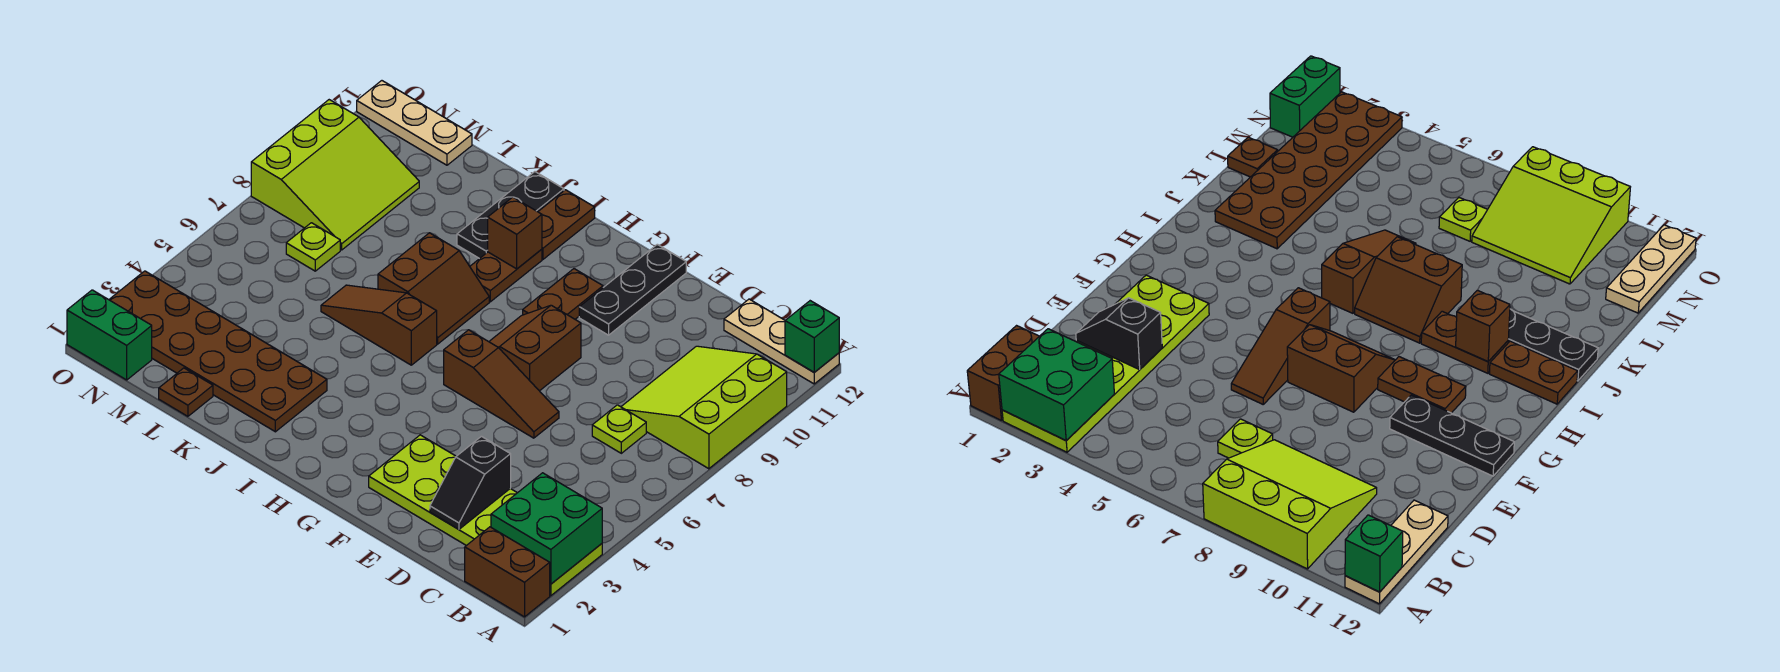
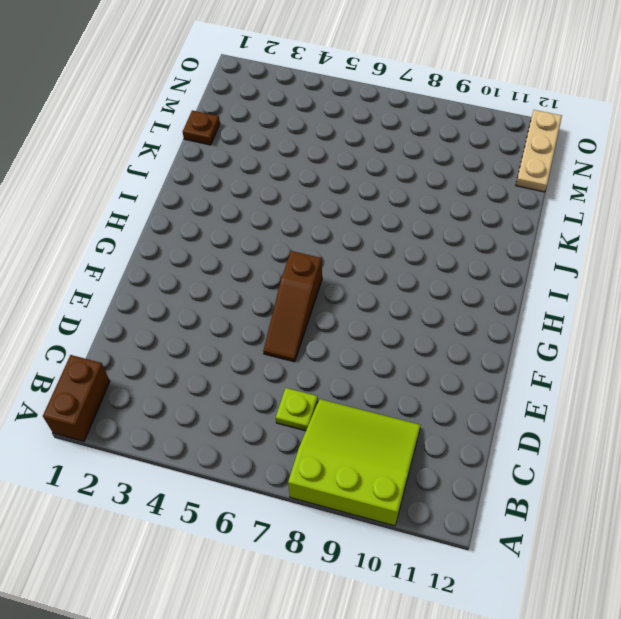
none -> lime 2x6 plate [369,435,602,596]
none -> tan 1x3 plate [724,299,839,384]
none -> brown 2x2 slope [489,305,581,391]

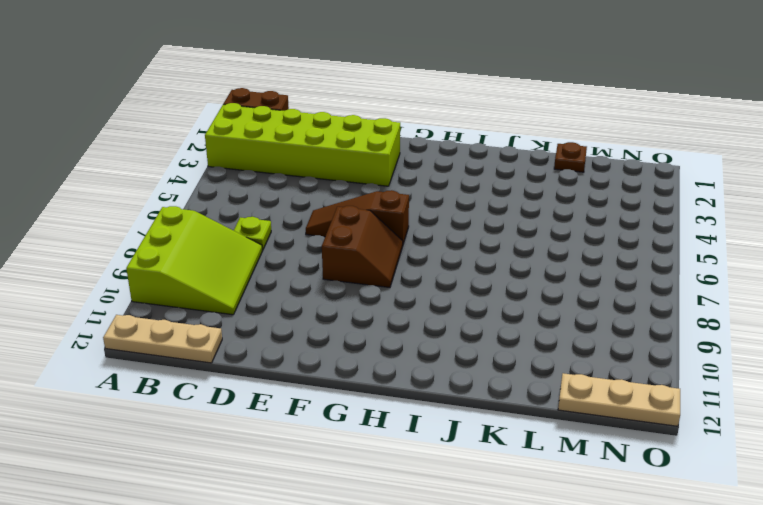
lime 2x6 brick [205,103,400,186] -> lime 2x6 plate [369,435,602,596]
none -> black 1x3 plate [579,244,686,335]
none -> brown 1x2 plate [523,269,603,319]
none -> brown 1x3 slope [321,285,437,365]

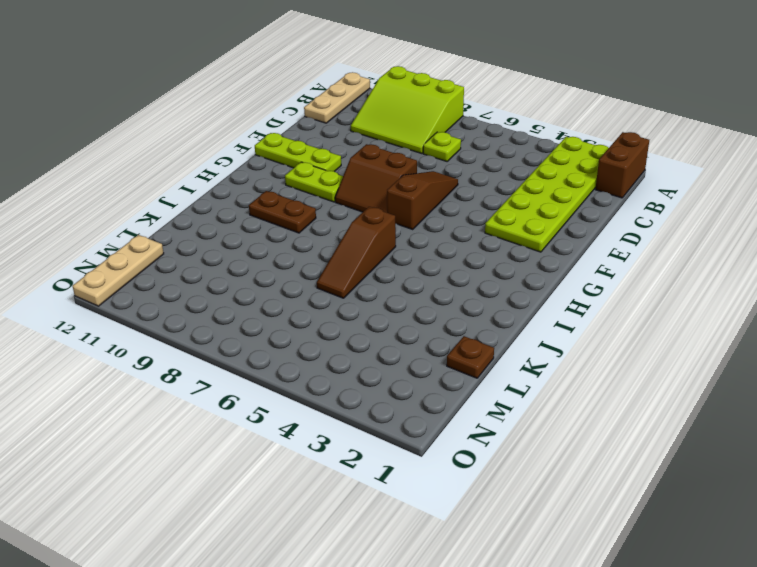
lime 1x3 plate [255,133,341,172] -> black 1x3 plate [579,244,686,335]
lime 1x2 plate [285,162,343,202] -> brown 1x2 plate [523,269,603,319]
none -> brown 2x2 slope [378,233,489,344]
none -> brown 1x2 plate [538,190,595,259]
none -> brown 2x6 plate [109,271,327,432]

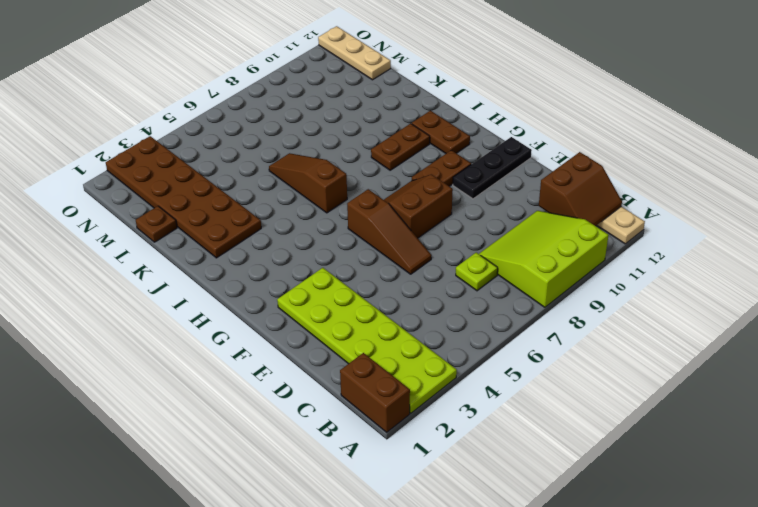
brown 2x2 slope [539,152,622,226] -> brown 2x2 slope moved to [378,233,489,344]
brown 1x2 plate [412,111,470,153] -> brown 1x2 plate turned to [538,190,595,259]
none -> black 1x3 plate [457,172,564,259]
none -> lime 1x1 plate [286,223,340,271]
none -> lime 3x3 slope [251,100,419,250]

